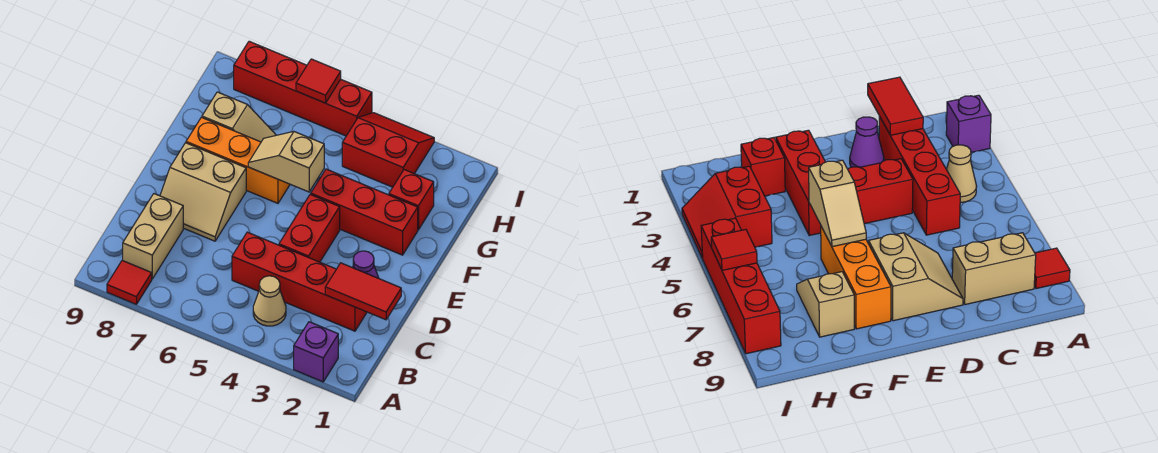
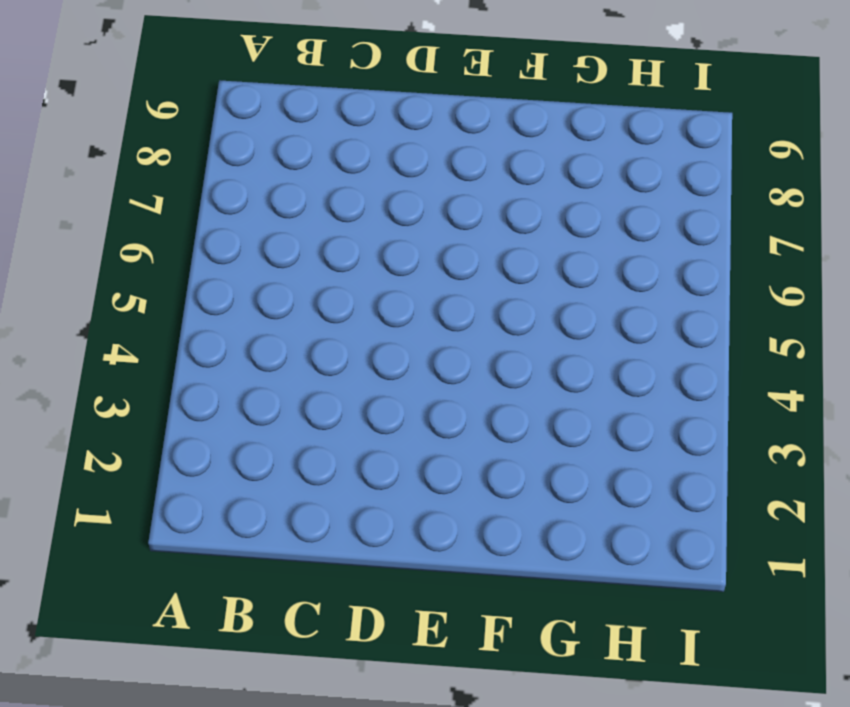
none -> purple 1x1 brick [294,322,338,382]
none -> red 1x1 tile [107,260,152,304]
none -> tan 1x1 cone [253,276,286,326]

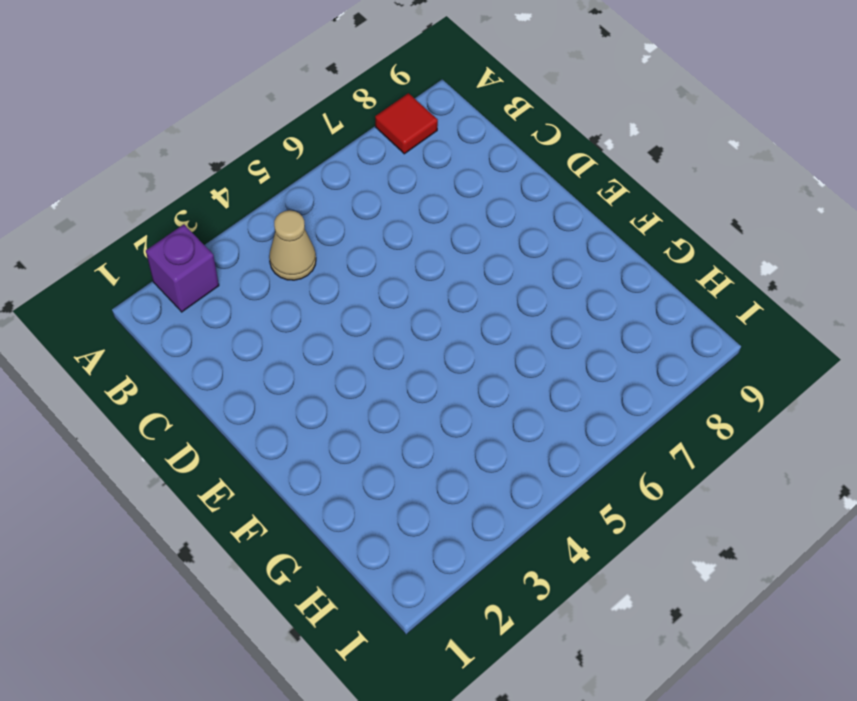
none -> tan 1x2 brick [123,194,183,279]
none -> red 1x4 brick [232,232,367,331]
none -> purple 1x1 cone [352,251,379,278]

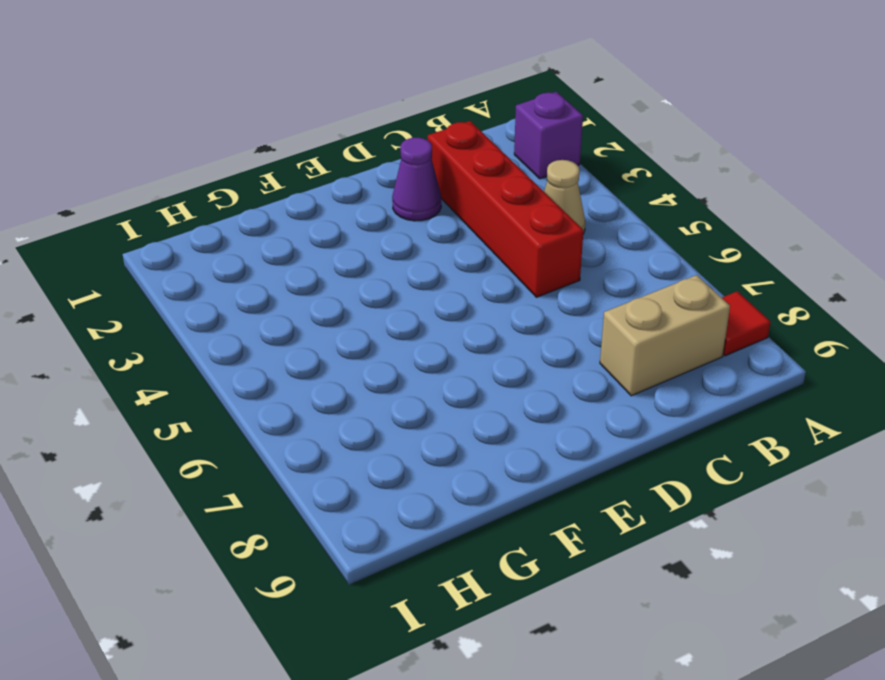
none -> red 1x2 brick [279,194,340,262]
none -> tan 2x2 slope [160,143,246,241]
none -> red 1x3 brick [311,169,418,255]

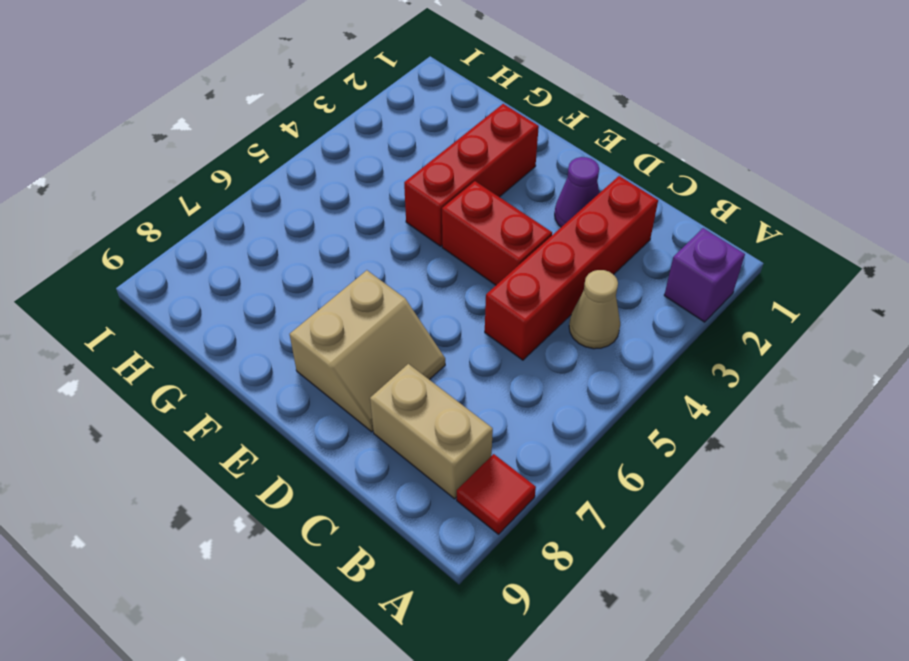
none -> orange 1x3 brick [186,117,290,203]
none -> red 1x1 brick [389,170,434,230]
none -> tan 1x2 slope [202,92,276,142]

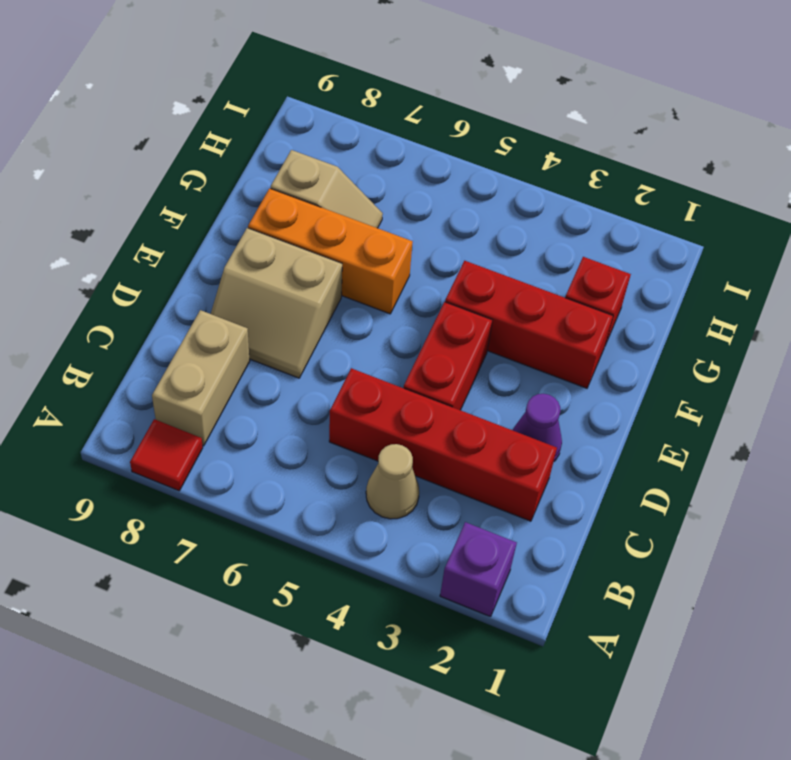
none -> red 2x2 slope [342,113,434,187]
none -> red 1x4 brick [234,41,372,136]
none -> red 1x2 tile [325,263,401,320]

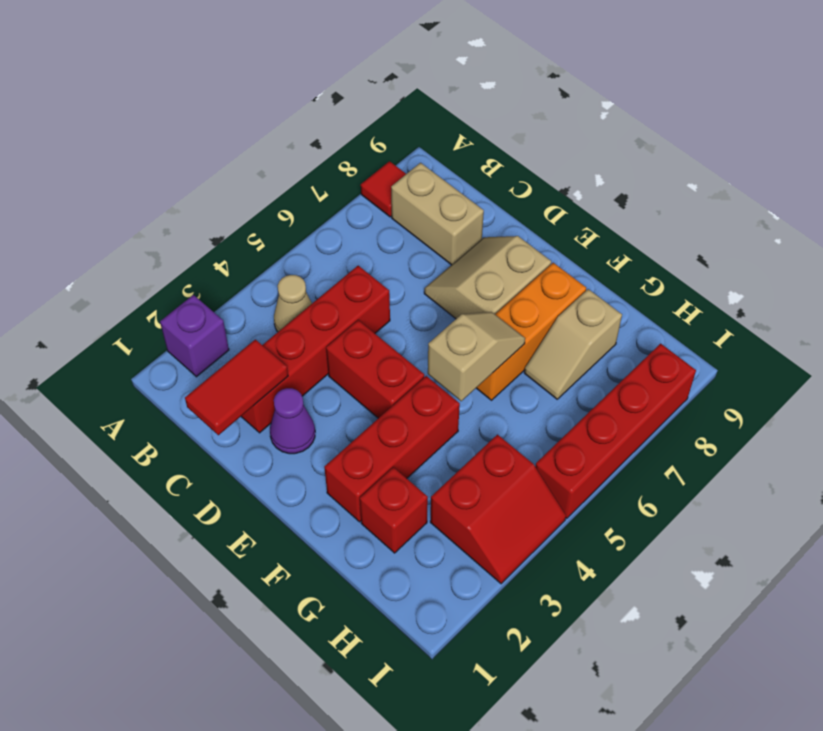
none -> red 1x1 tile [296,59,341,103]

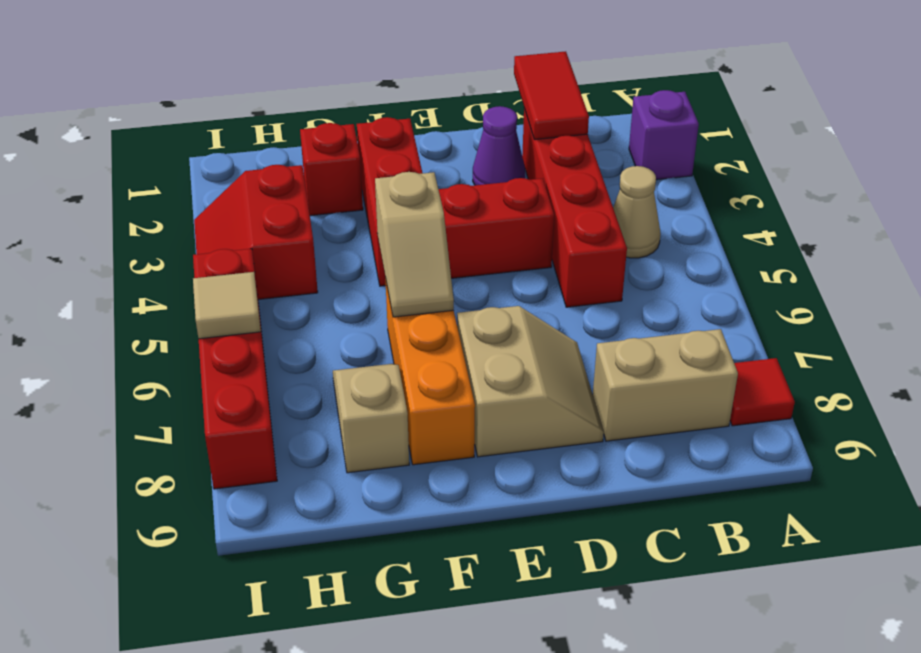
tan 1x1 tile [193,272,261,339] -> red 1x1 tile [296,59,341,103]

